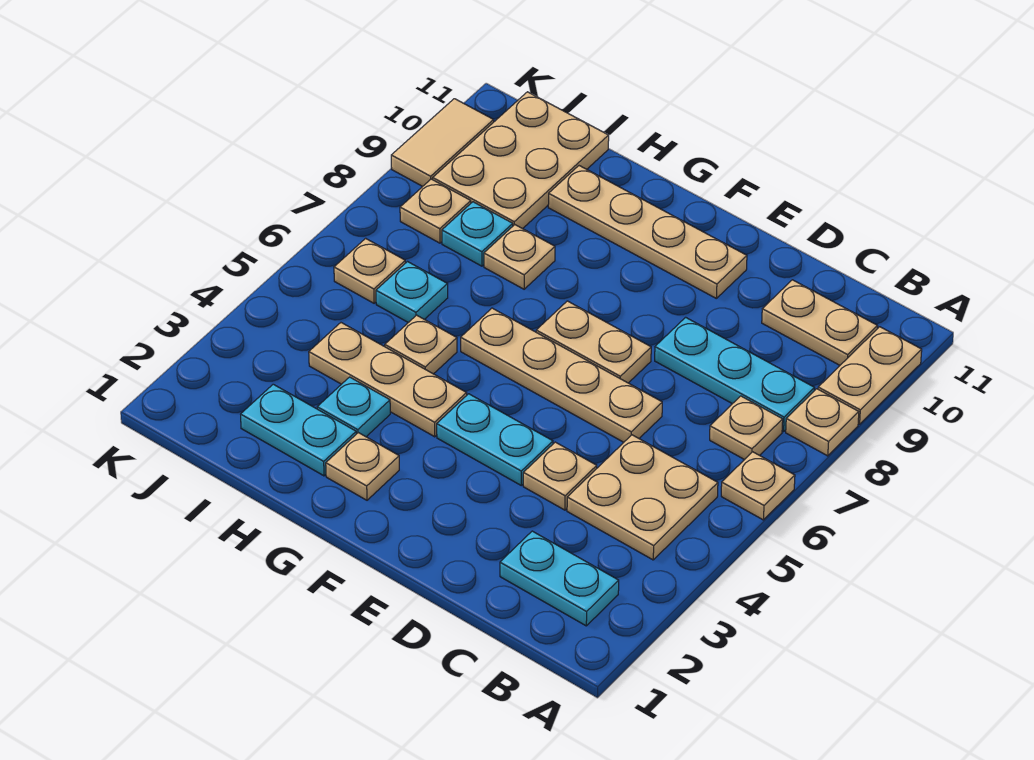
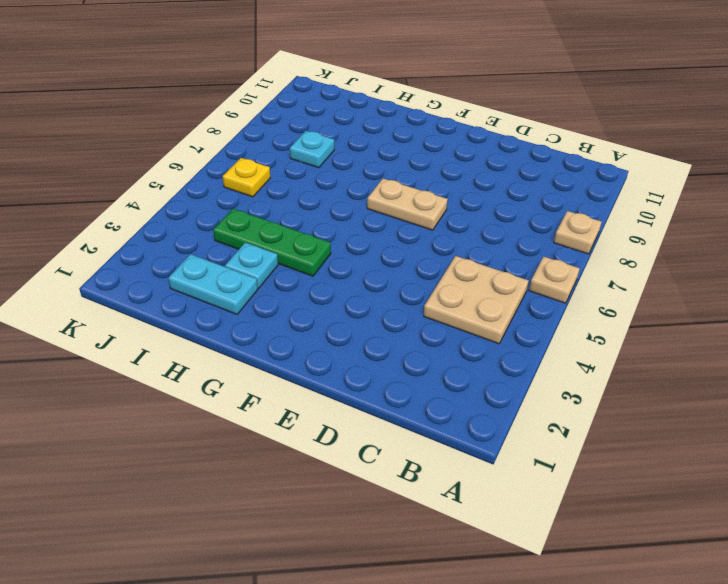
green 1x3 plate [213,209,331,276] -> tan 1x3 plate [309,323,467,437]
yellow 1x1 plate [223,158,270,197] -> tan 1x1 plate [334,238,405,303]
none -> tan 1x2 plate [818,327,922,424]
none -> cyan 1x2 plate [500,531,619,626]
none -> tan 1x1 plate [710,396,783,460]

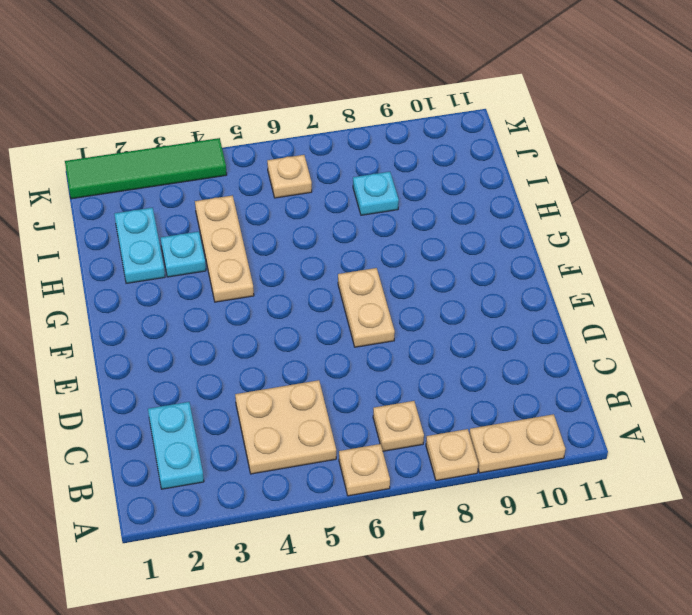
green 1x4 tile [65,138,227,199] -> none
none -> cyan 1x3 plate [655,317,815,432]
none -> tan 1x2 plate [762,280,878,365]
none -> tan 1x1 plate [523,442,597,510]

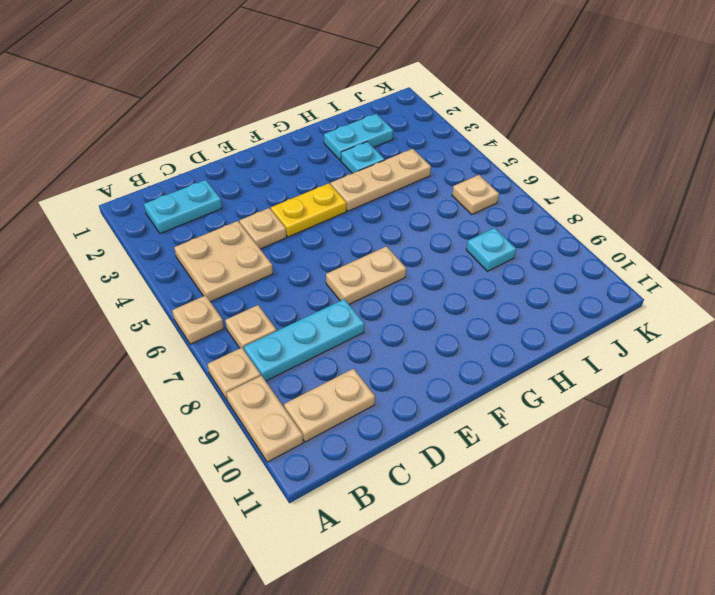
yellow 1x2 plate [271,183,347,237] -> cyan 1x2 plate [437,394,553,485]
none -> tan 1x4 plate [461,308,662,442]
none -> tan 1x4 plate [548,166,747,298]
none -> tan 1x1 plate [326,433,399,500]

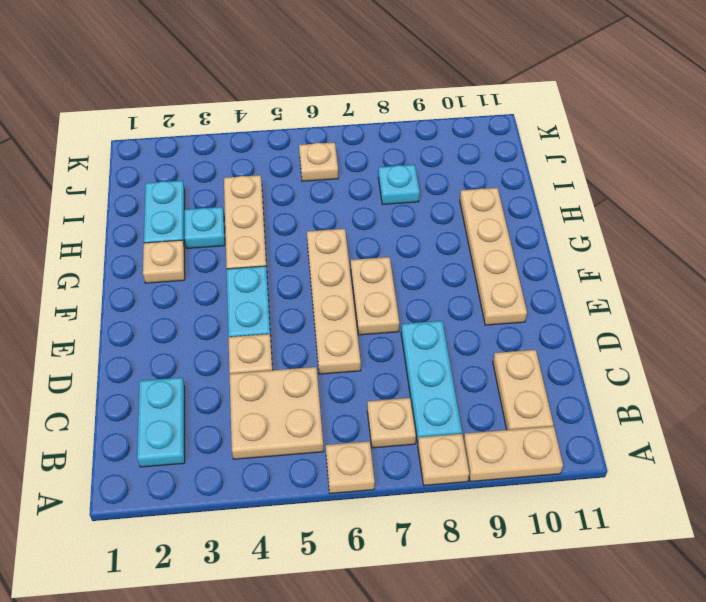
none -> tan 1x1 plate [385,315,457,374]
none -> tan 1x1 plate [484,225,555,289]
none -> cyan 1x1 plate [376,262,448,323]

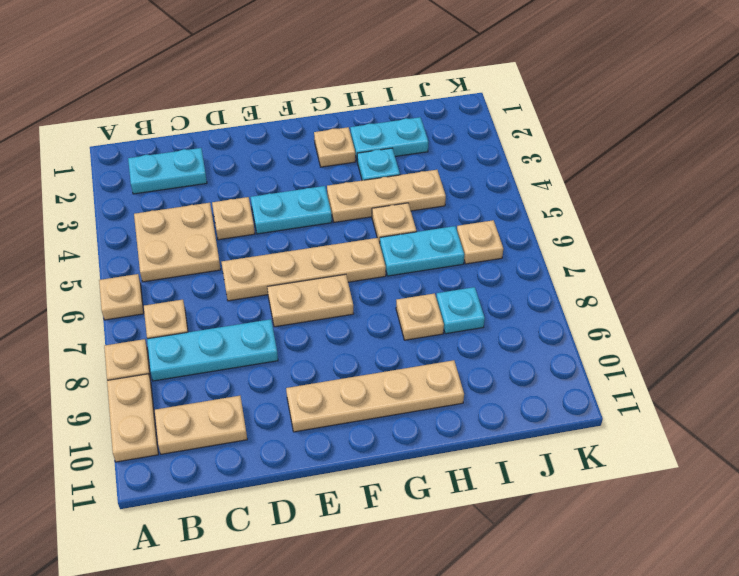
cyan 1x2 plate [380,226,464,276] -> cyan 1x1 plate [376,262,448,323]
none -> tan 2x3 plate [433,92,609,229]
none -> tan 1x1 plate [400,179,471,243]
none -> tan 1x2 tile [391,99,494,186]

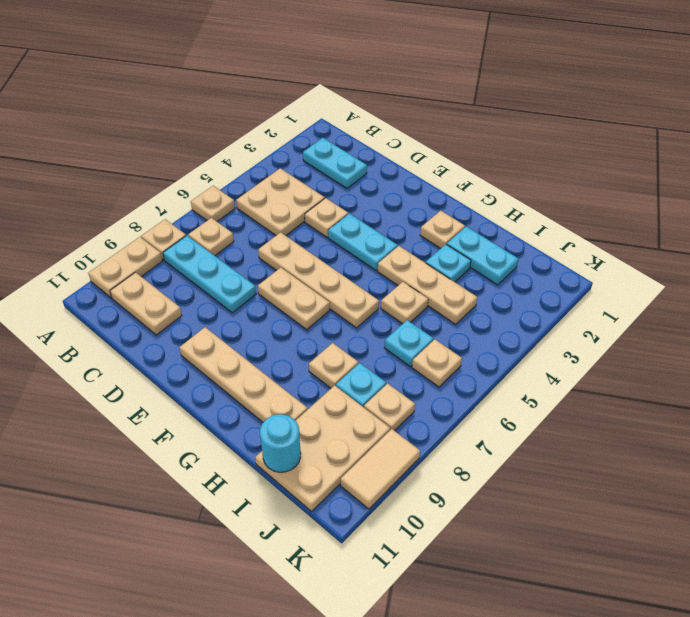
cyan 1x1 round brick [260,414,301,472] -> none

